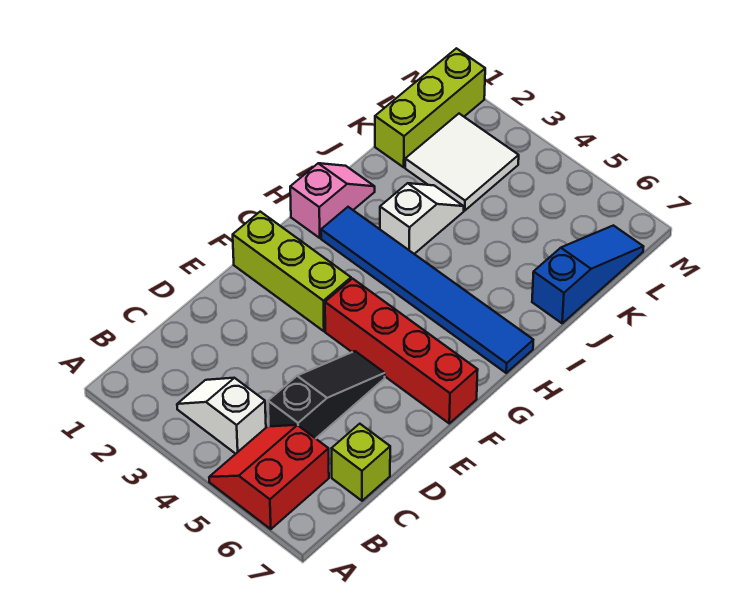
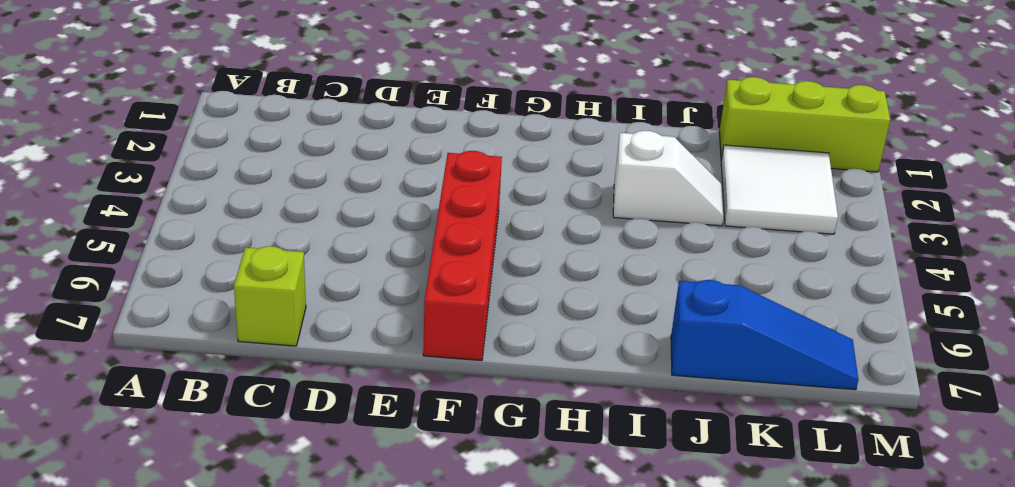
none -> red 2x2 slope [209,425,329,529]
none -> white 1x2 slope [177,378,266,454]
none -> black 1x3 slope [268,351,385,438]

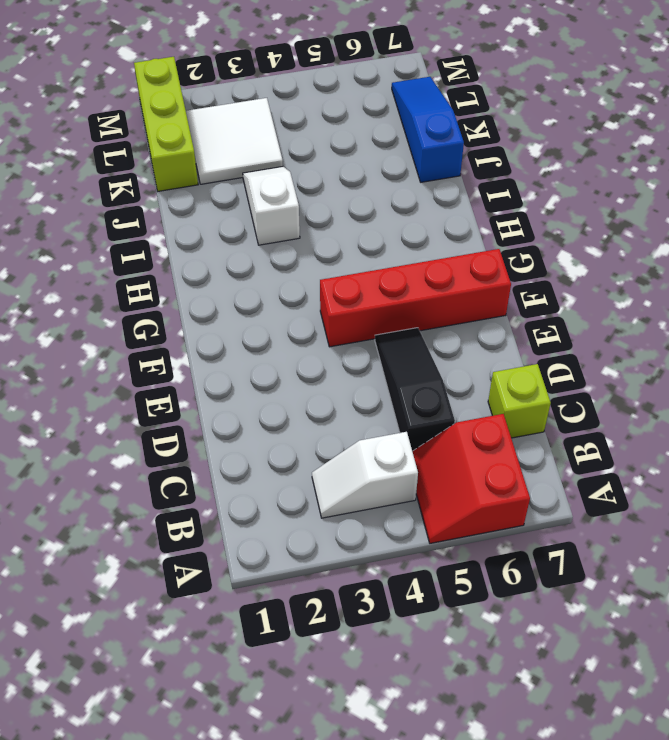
none -> lime 1x3 brick [233,212,351,331]
none -> pink 1x2 slope [290,163,375,238]
none -> blue 1x6 tile [321,207,533,373]

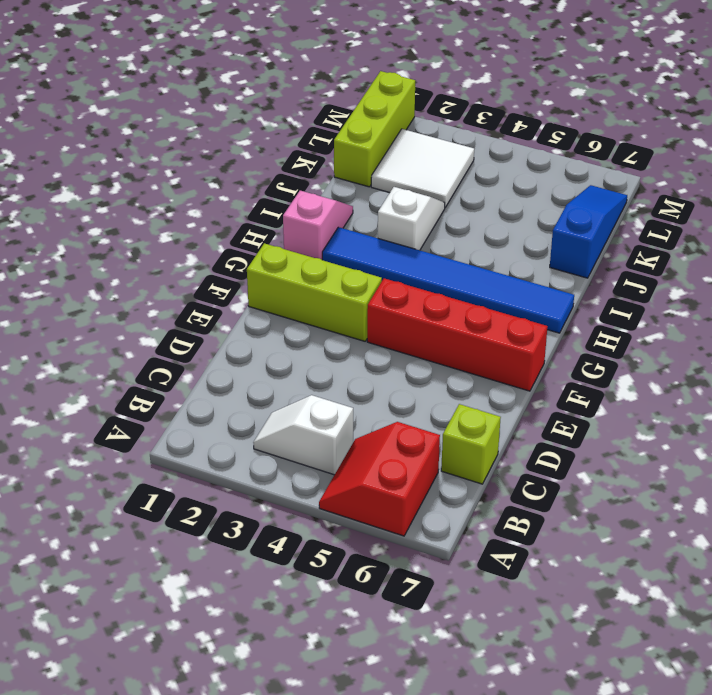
none -> black 1x3 slope [268,351,385,438]

